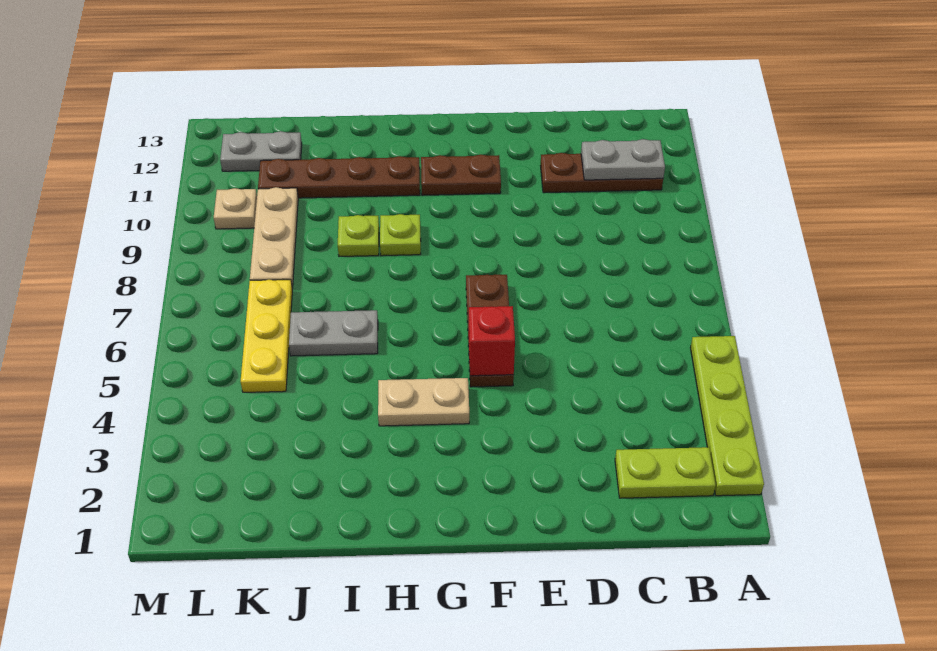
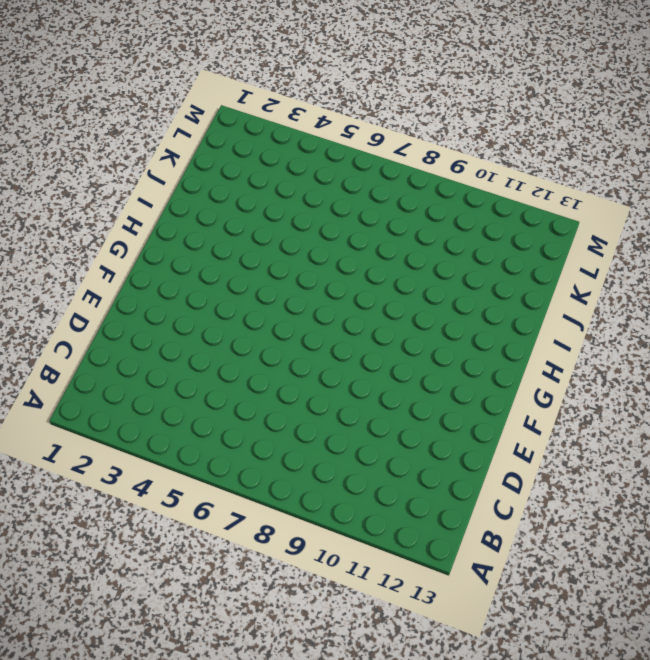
none -> lime 1x4 plate [690,336,764,496]
none -> lime 1x2 plate [615,447,716,498]
none -> brown 1x3 plate [541,153,663,193]

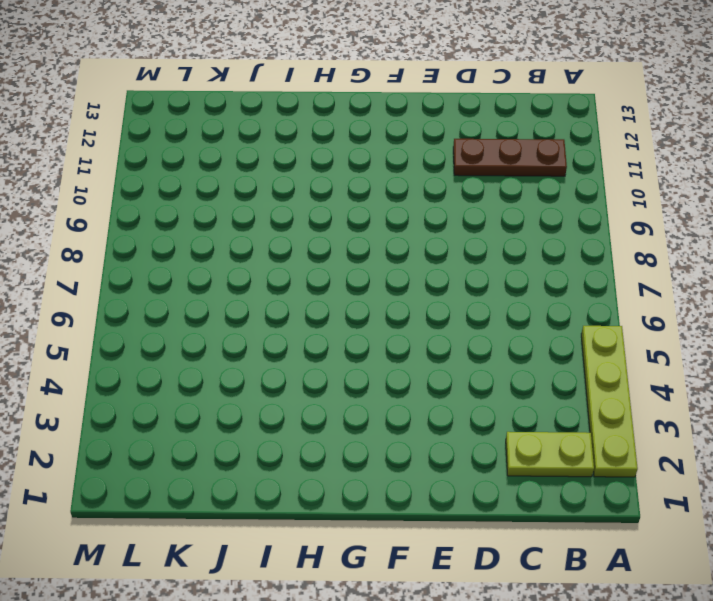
none -> brown 1x3 plate [466,275,514,387]
none -> brown 1x2 plate [421,155,501,195]
none -> tan 1x2 plate [378,378,469,426]

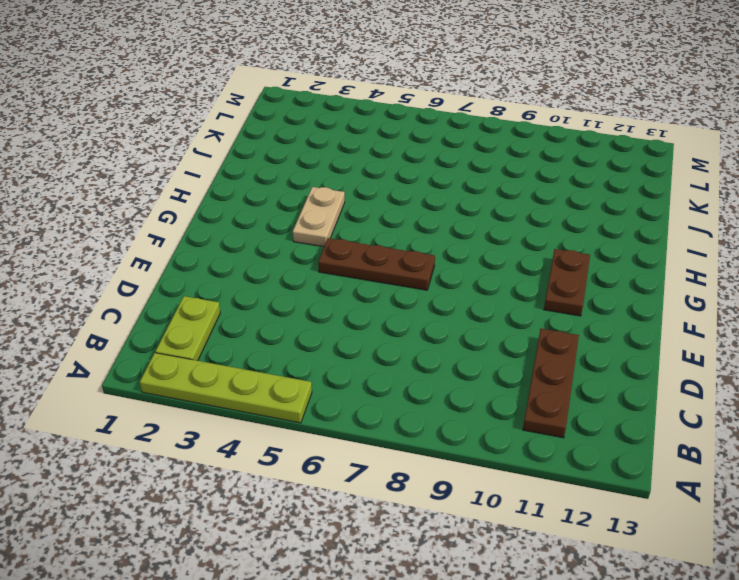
none -> lime 1x1 plate [380,214,421,256]
none -> brown 1x4 plate [258,156,420,198]
none -> grey 1x2 plate [289,310,378,356]

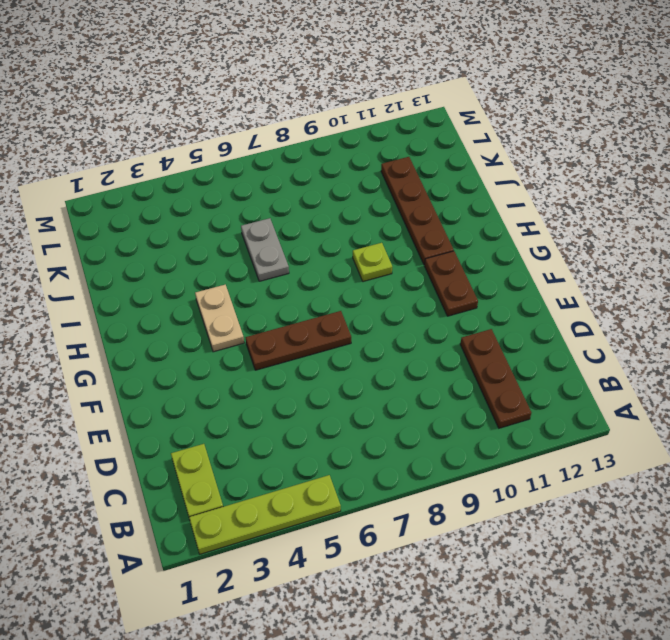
none -> lime 1x1 plate [338,215,379,256]
none -> yellow 1x3 plate [241,280,292,392]
none -> tan 1x3 plate [250,187,298,288]

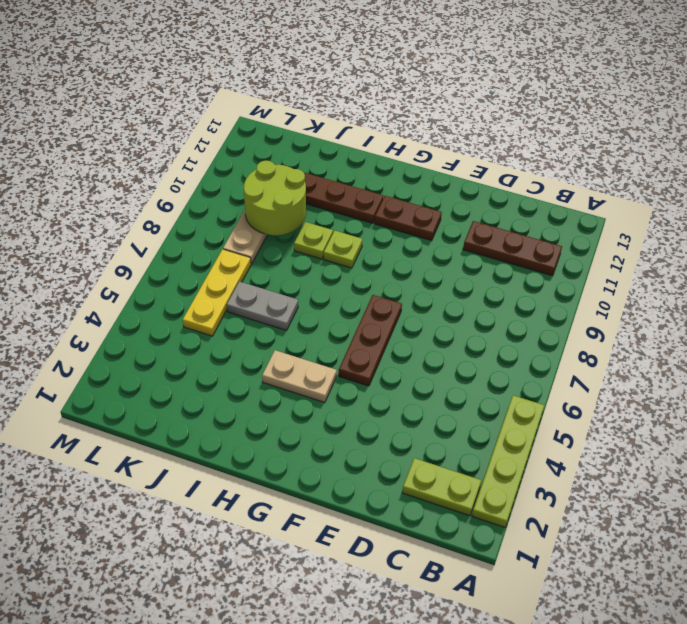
lime 2x2 round brick [244,161,306,235] -> none
none -> grey 1x2 plate [220,131,302,171]
none -> tan 1x1 plate [214,188,257,229]
none -> grey 1x2 plate [581,139,665,180]

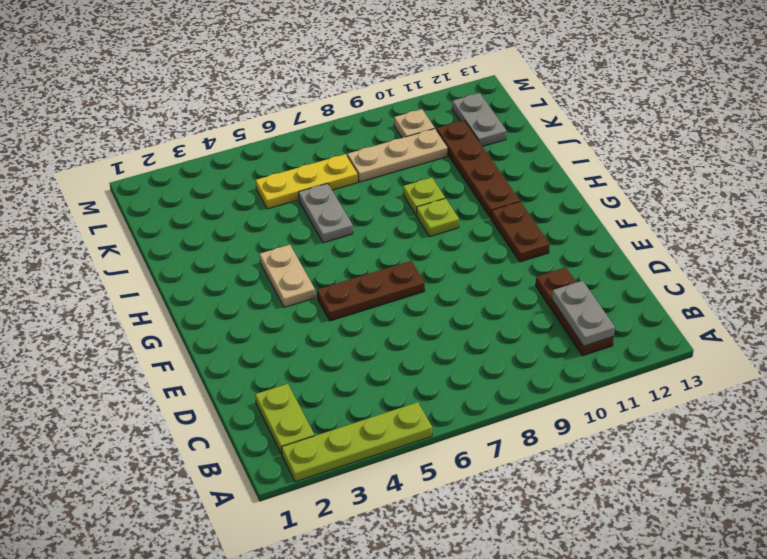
none -> red 1x1 brick [469,306,515,376]

